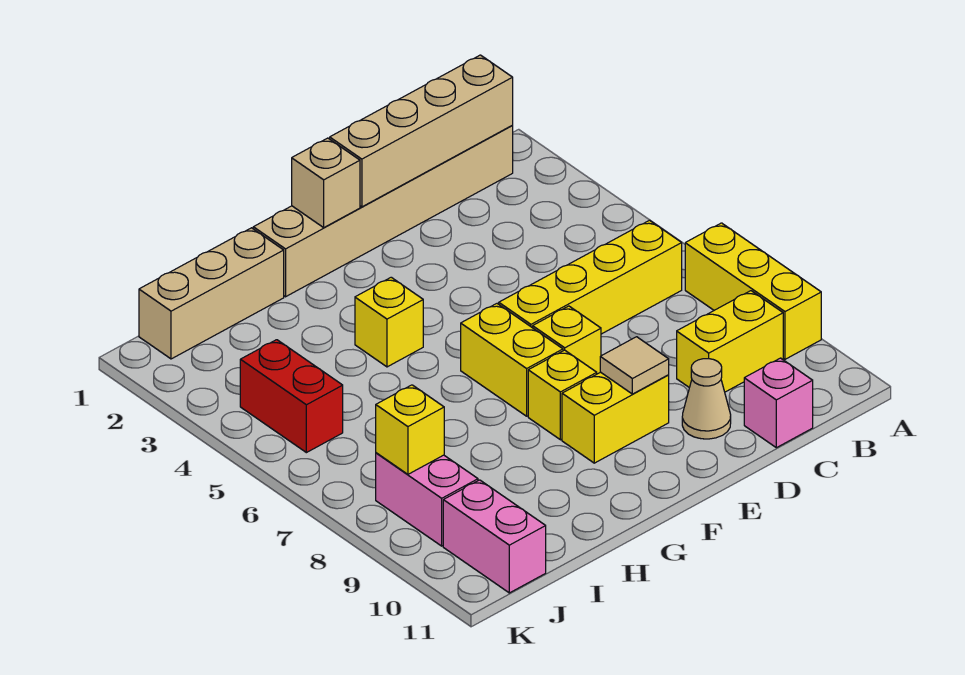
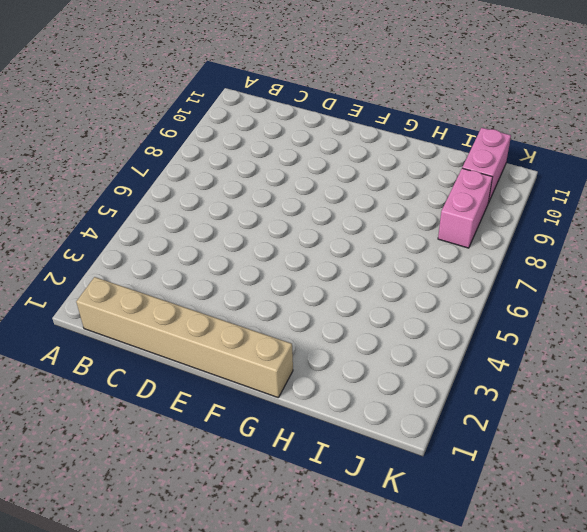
none -> yellow 1x3 brick [685,223,821,359]
none -> yellow 1x4 brick [499,220,682,334]
none -> yellow 1x2 brick [677,291,783,392]

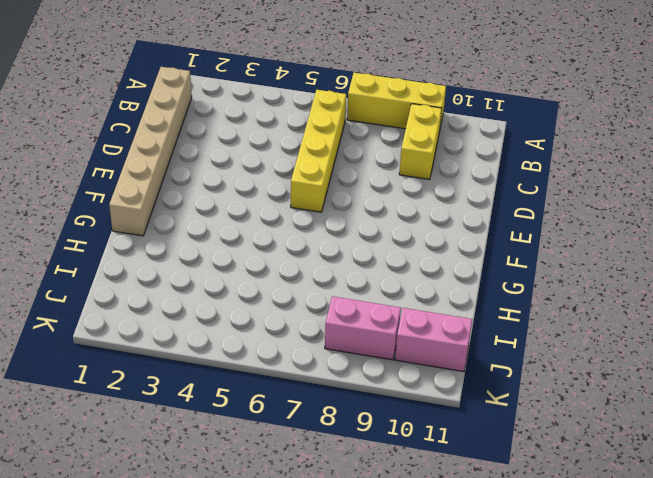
none -> pink 1x1 brick [744,358,813,448]
none -> tan 1x1 cone [682,359,731,439]
none -> yellow 1x1 brick [533,306,601,374]

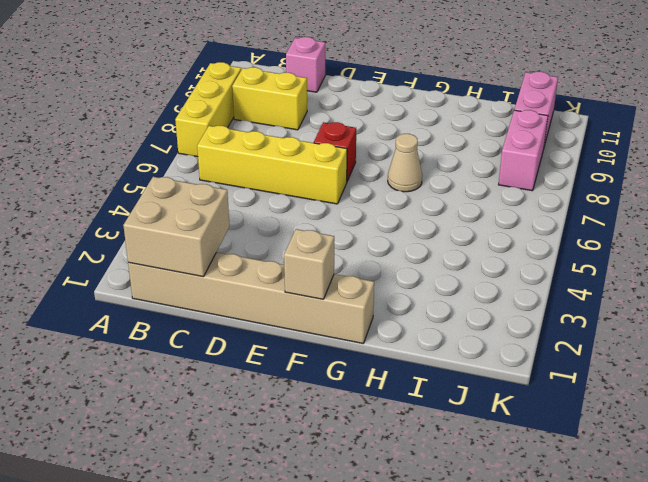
tan 2x2 brick [123,177,230,277] -> tan 1x4 brick [330,55,513,207]
red 1x1 brick [314,122,356,181] -> yellow 1x1 brick [533,306,601,374]
tan 1x1 cone [388,134,422,192] -> tan 1x1 cone moved to [682,359,731,439]
none -> yellow 1x2 brick [562,372,669,463]
none -> yellow 1x2 brick [461,304,563,416]
none -> yellow 1x1 brick [528,350,597,440]

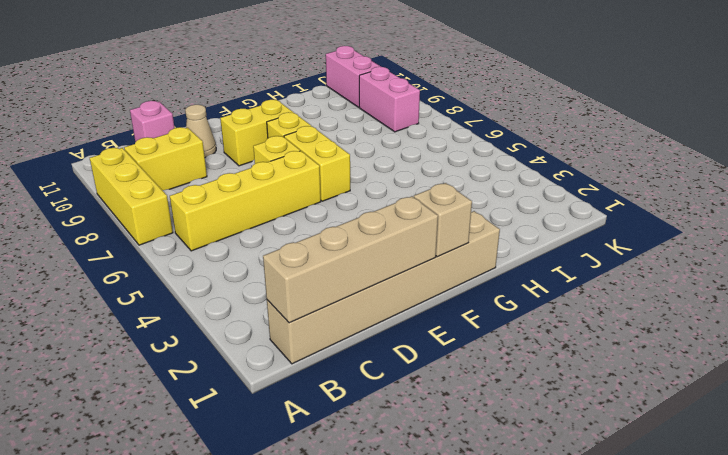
none -> yellow 1x1 brick [355,277,423,367]
none -> tan 1x3 brick [139,228,284,359]
none -> red 1x2 brick [240,340,343,453]

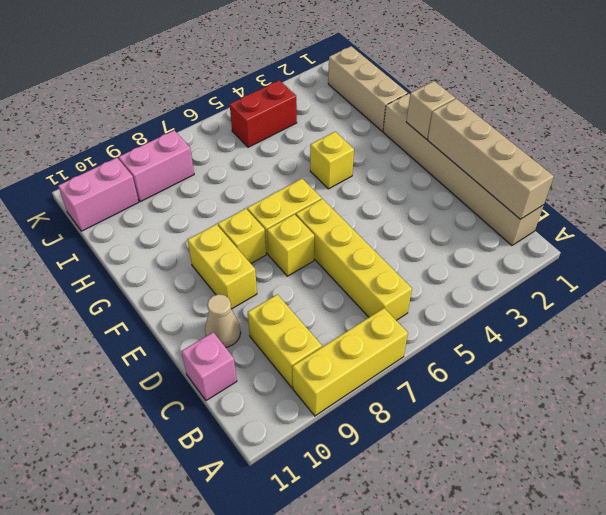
none -> tan 1x1 tile [600,337,669,394]
none -> yellow 1x1 brick [376,385,444,474]

